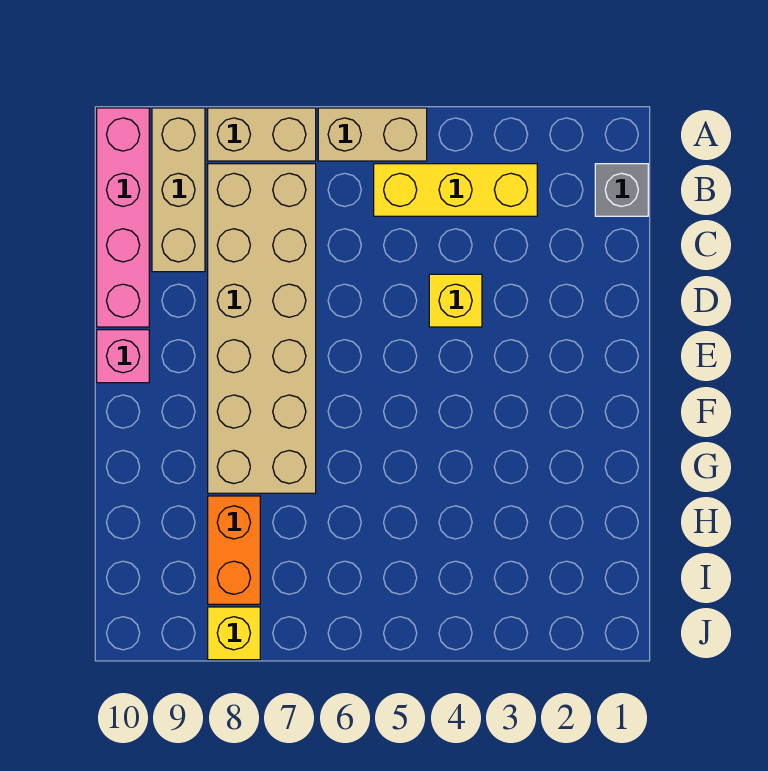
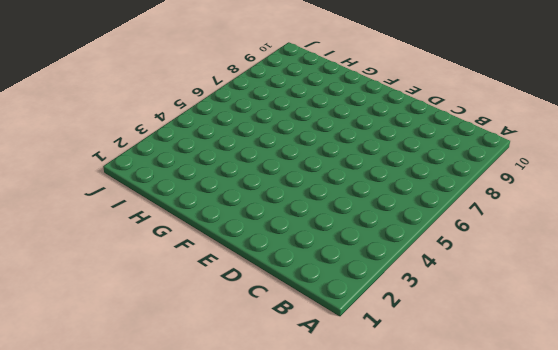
none -> tan 1x2 brick [318,108,427,161]
none -> tan 1x2 brick [208,108,316,161]

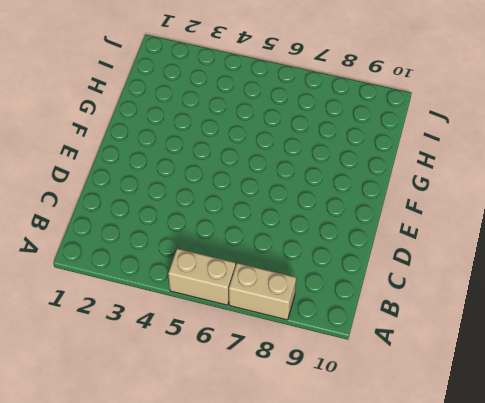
none -> tan 1x3 brick [152,108,205,272]
none -> pink 1x4 brick [97,108,149,327]

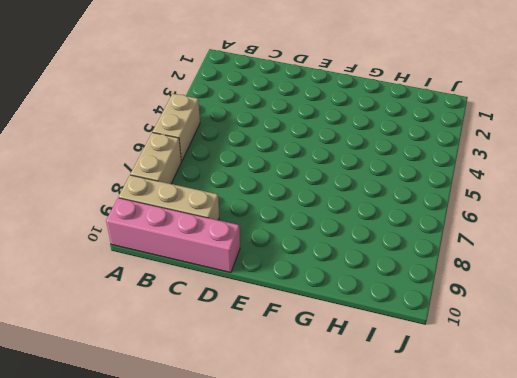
none -> grey 1x1 brick [595,164,648,216]
none -> yellow 1x3 brick [374,164,537,216]

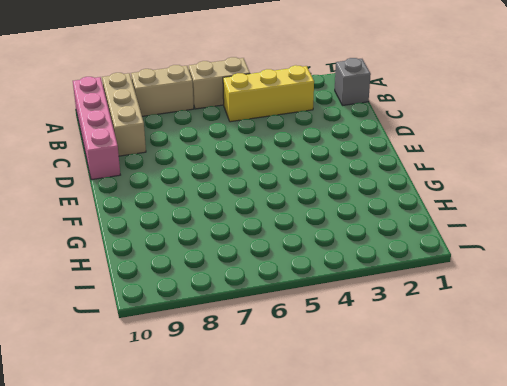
none -> tan 2x6 brick [208,164,316,493]
none -> yellow 1x1 brick [429,274,482,327]

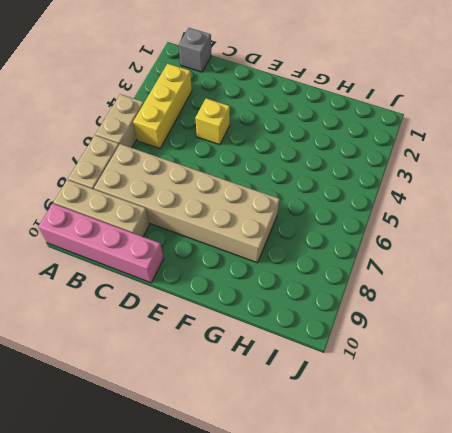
none -> pink 1x1 brick [97,330,149,383]
none -> orange 1x2 brick [208,496,260,604]

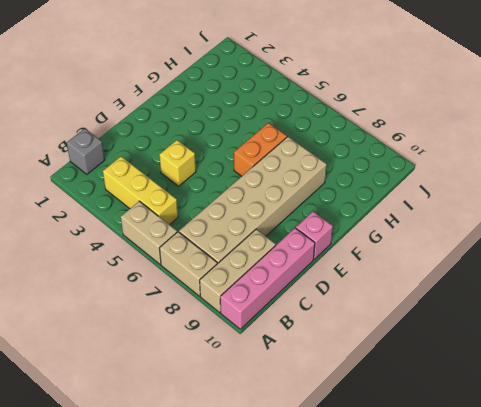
orange 1x2 brick [234,123,287,176] -> orange 1x2 brick moved to [208,496,260,604]
none -> yellow 1x1 brick [208,607,260,660]

